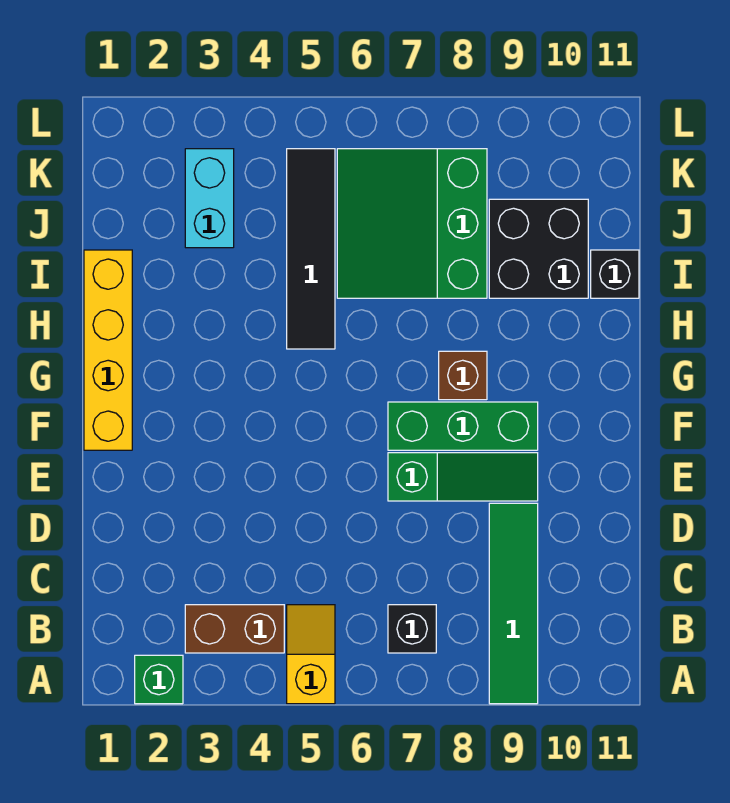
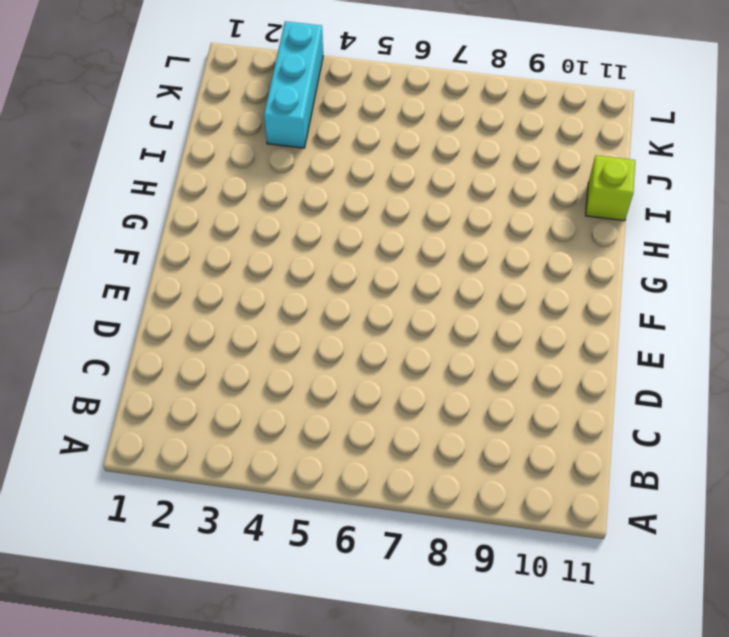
lime 1x1 brick [586,155,635,221] -> black 1x1 brick [591,250,639,298]
cyan 1x3 brick [264,21,323,148] -> cyan 1x2 brick [185,149,234,248]
none -> green 1x1 brick [135,655,183,704]
none -> yellow 1x2 slope [287,605,335,704]
none -> green 1x4 tile [489,503,538,704]

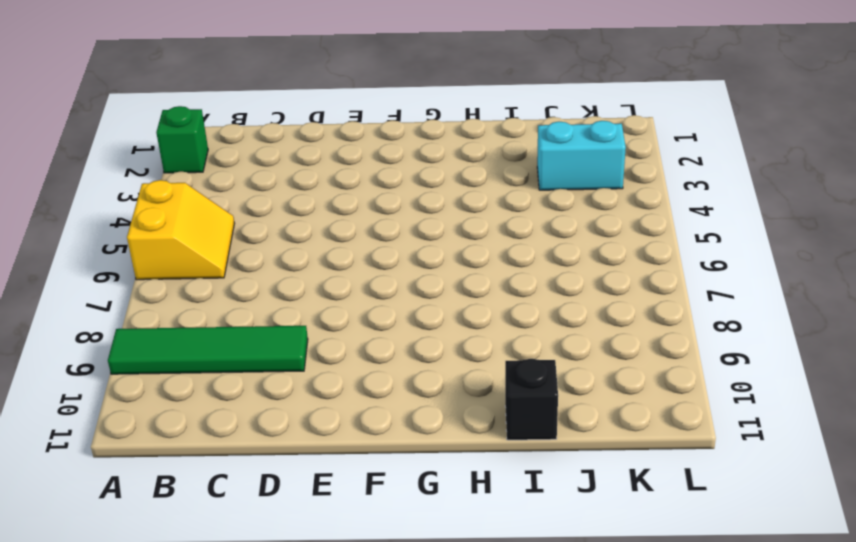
yellow 2x2 slope [127,180,234,280] -> yellow 1x2 slope [287,605,335,704]
none -> brown 1x2 brick [185,605,284,653]
none -> black 1x1 brick [388,605,436,653]
none -> green 1x3 slope [388,453,538,501]

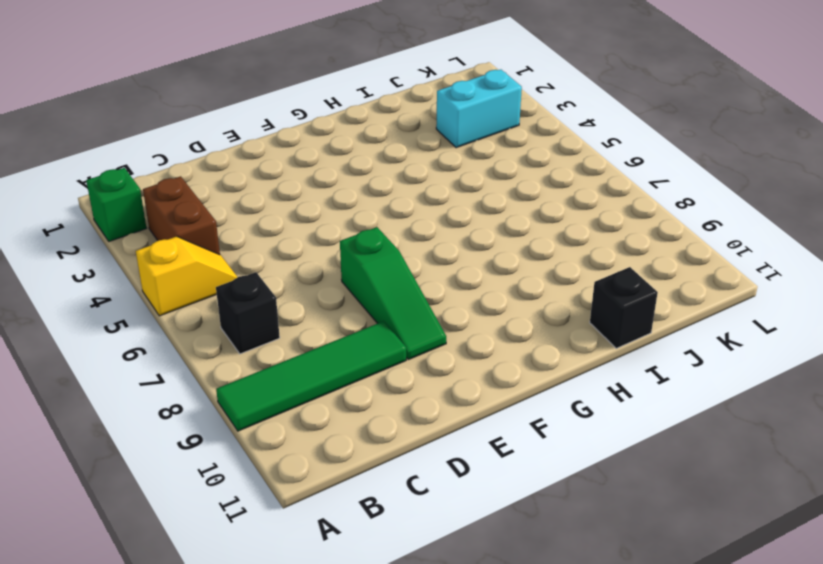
none -> yellow 1x4 brick [84,250,132,450]
none -> green 1x3 brick [388,402,538,450]
none -> brown 1x1 brick [439,351,487,400]

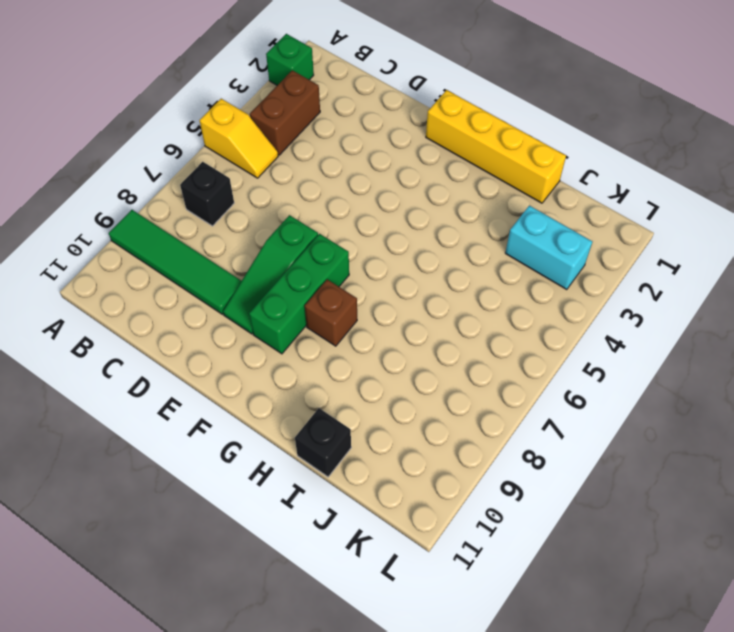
none -> black 1x4 tile [287,149,335,349]
none -> green 3x3 slope [337,149,487,298]
none -> black 2x2 brick [489,199,588,298]

